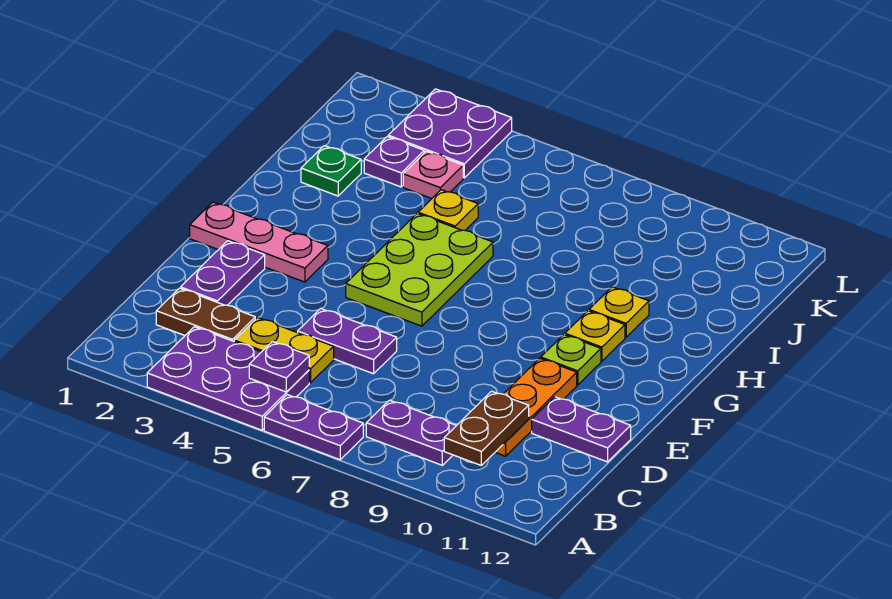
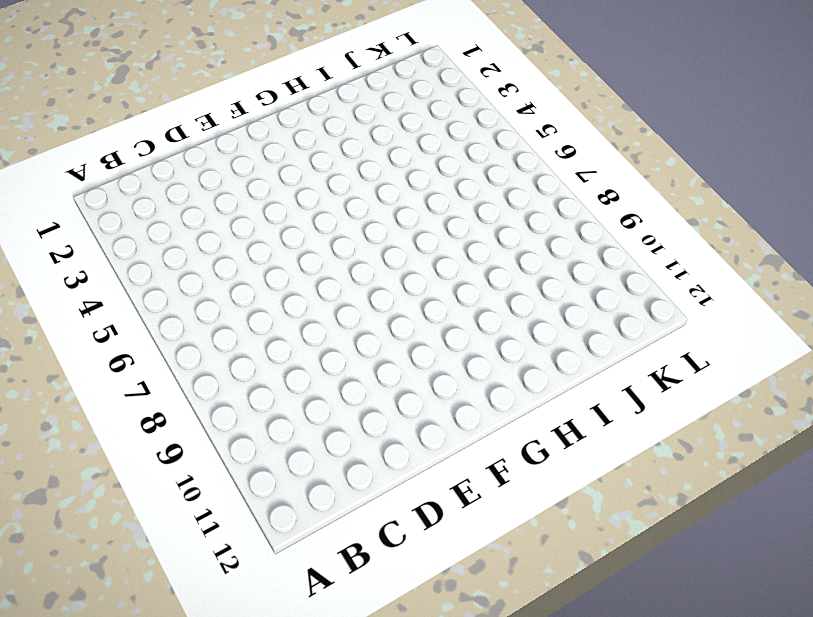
none -> purple 2x3 plate [147,327,309,430]
none -> purple 1x2 plate [264,395,363,460]
none -> purple 1x2 plate [366,400,457,465]

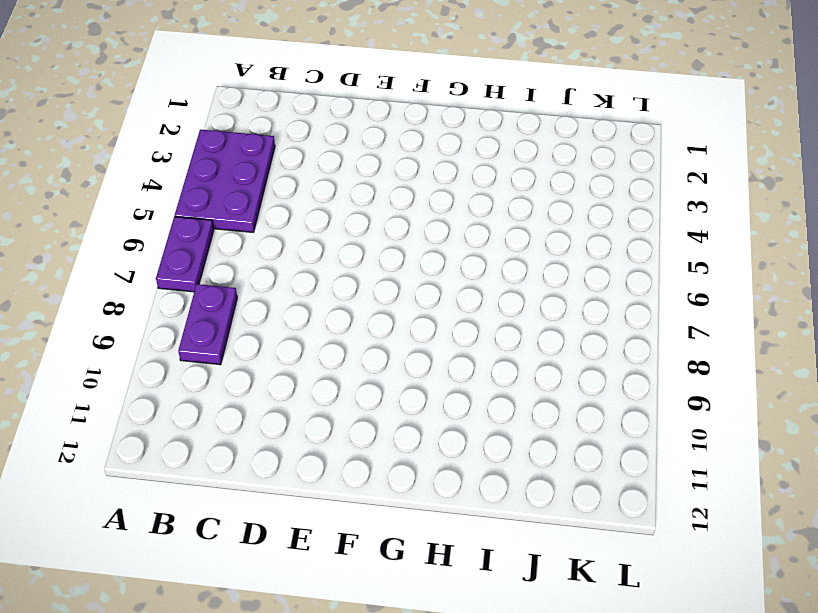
none -> brown 1x2 plate [156,288,255,341]
none -> yellow 1x2 plate [234,318,334,383]
none -> orange 1x3 plate [495,358,577,456]

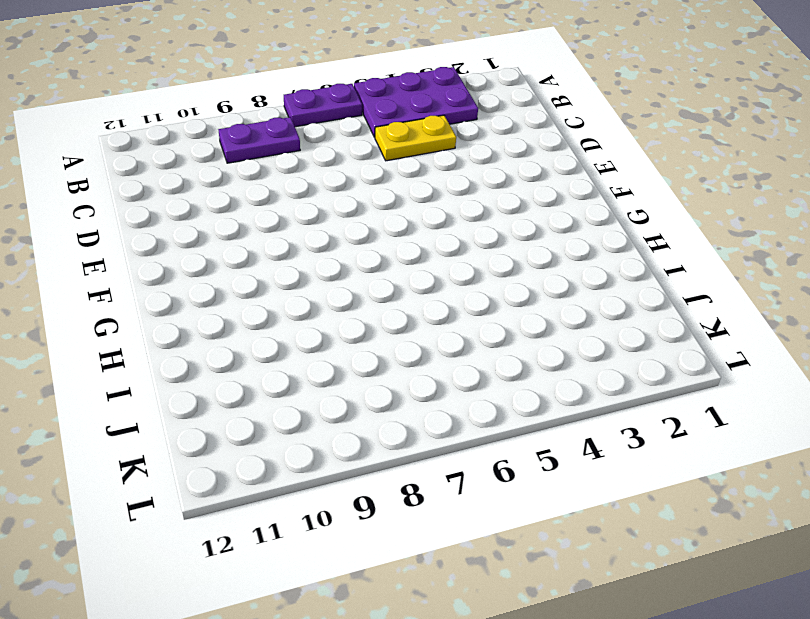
none -> brown 1x2 plate [156,288,255,341]
none -> orange 1x3 plate [495,358,577,456]
none -> purple 1x2 plate [181,241,265,305]

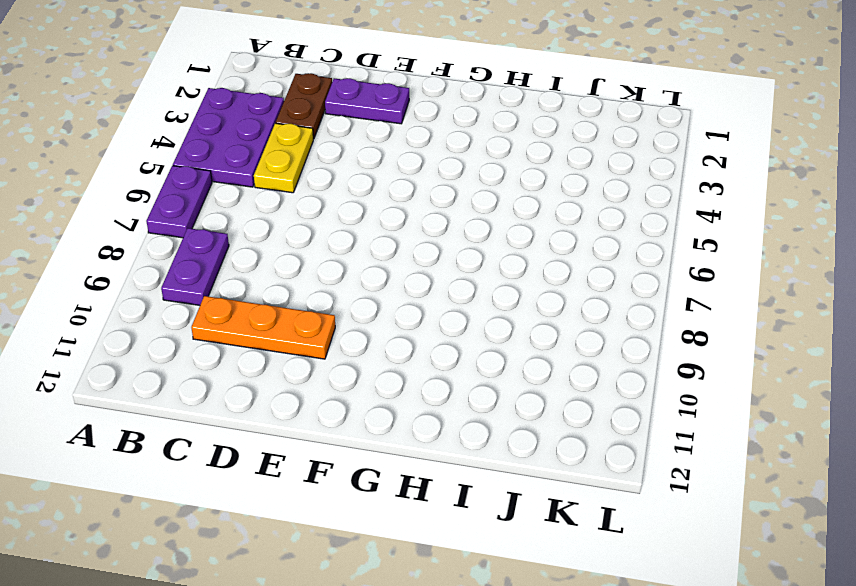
none -> purple 1x2 plate [298,309,397,374]
none -> purple 1x2 plate [532,397,631,462]
none -> pink 1x3 plate [190,202,328,282]

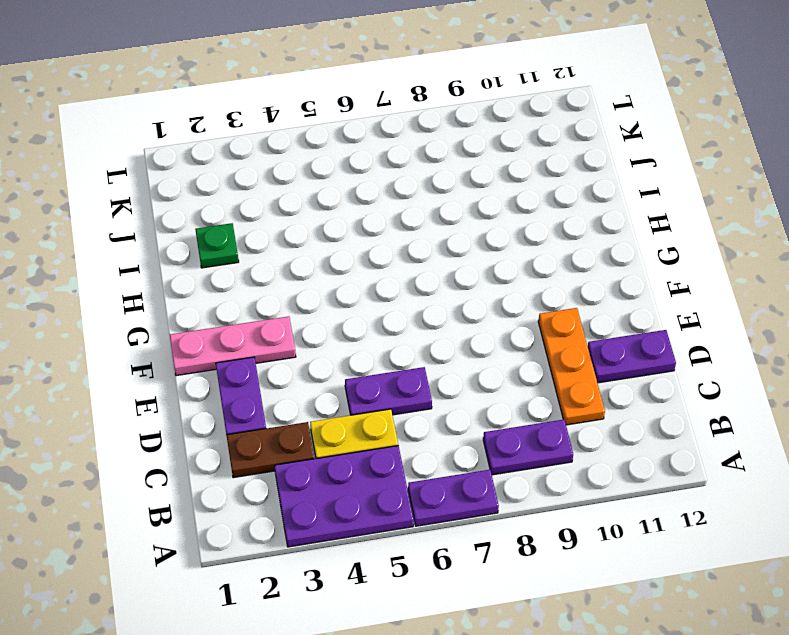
none -> lime 2x3 plate [346,214,493,326]
none -> lime 1x1 plate [541,335,601,385]
none -> yellow 1x1 plate [565,311,625,361]

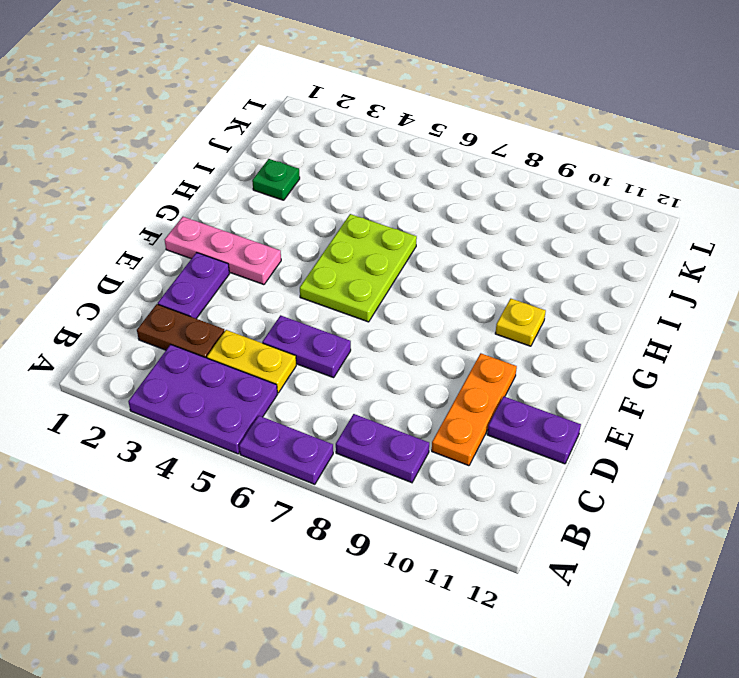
none -> lime 1x1 plate [541,335,601,385]
none -> yellow 1x1 plate [589,287,649,337]
none -> yellow 1x1 plate [418,190,478,230]

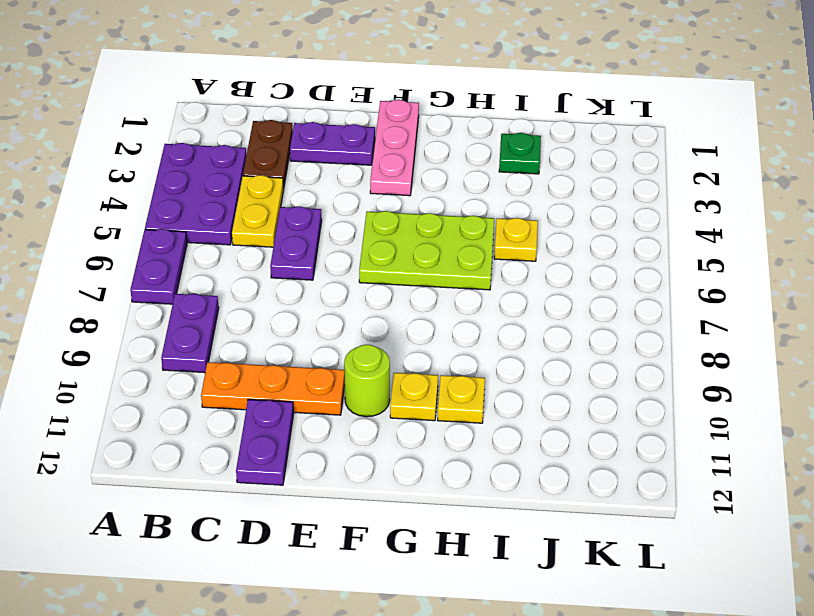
lime 1x1 round brick [344,345,390,417] -> lime 1x1 plate [541,335,601,385]
none -> purple 1x1 plate [364,137,424,187]
none -> pink 1x1 plate [403,151,463,198]
none -> purple 2x2 plate [388,89,512,178]

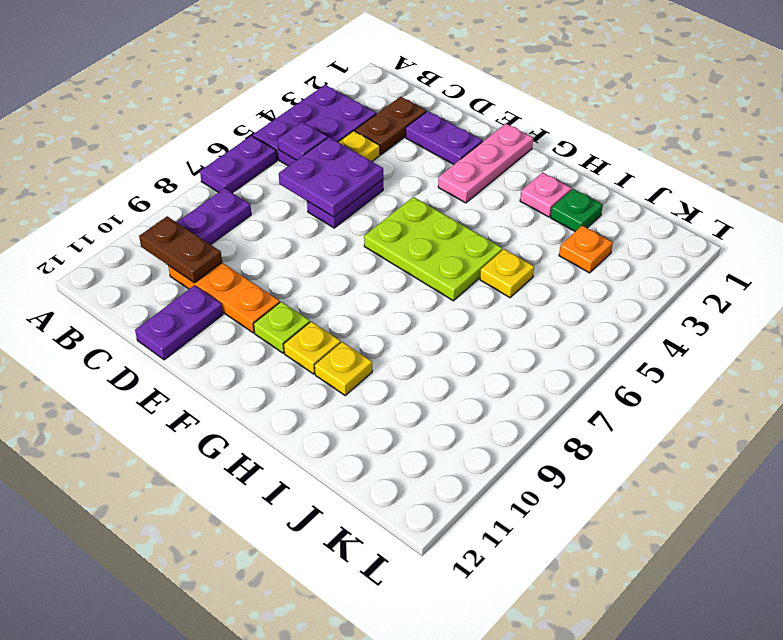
purple 2x2 plate [279,137,383,217] -> purple 2x2 plate moved to [388,89,512,178]
pink 1x1 plate [520,173,571,217] -> pink 1x1 plate moved to [403,151,463,198]
orange 1x1 plate [559,226,613,273] -> purple 1x1 plate [364,137,424,187]

